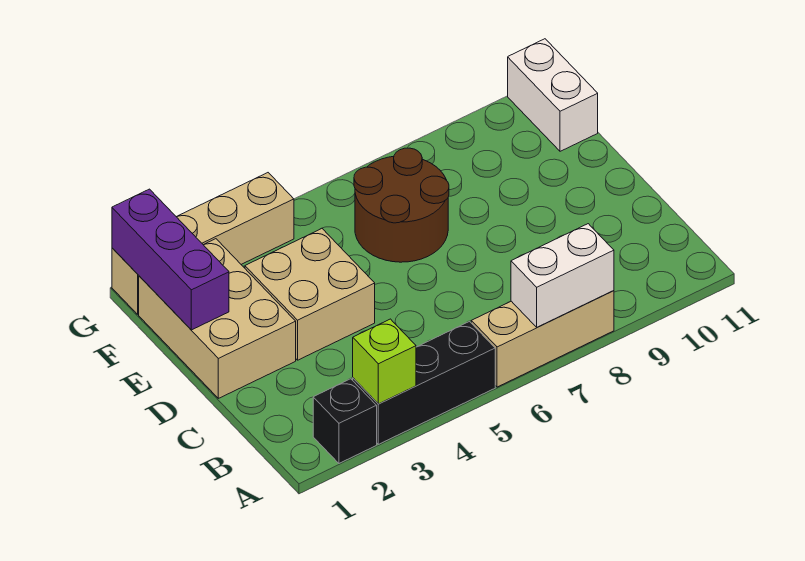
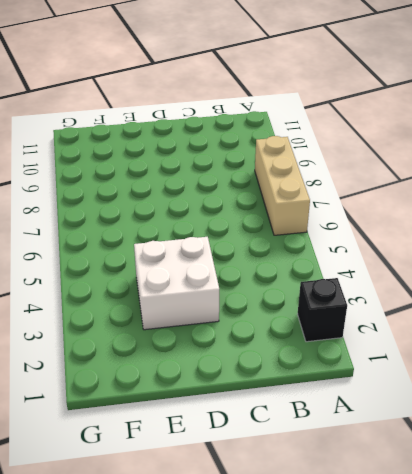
white 2x2 brick [134,237,219,330] -> tan 2x2 brick [245,228,375,360]
none -> black 1x3 brick [353,321,495,444]
none -> tan 2x3 brick [139,239,296,398]

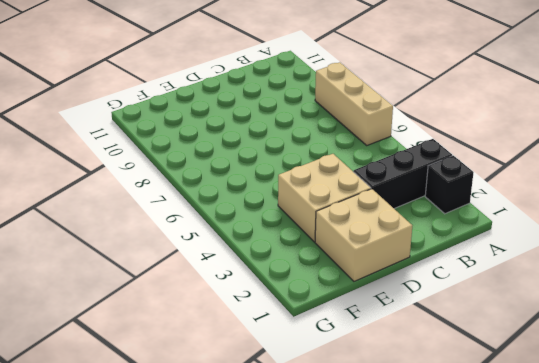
black 1x3 brick [353,139,452,209] -> black 1x3 brick turned to [353,321,495,444]
tan 2x2 brick [315,189,412,281] -> tan 2x3 brick [139,239,296,398]
none -> brown 2x2 round brick [354,148,449,262]
none -> white 1x2 brick [508,39,598,151]

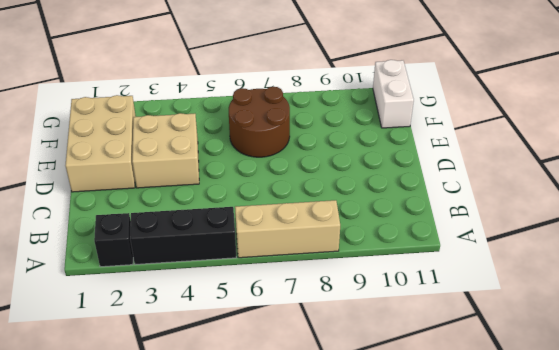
none -> tan 1x4 brick [112,173,294,314]
none -> lime 1x1 brick [353,319,416,404]

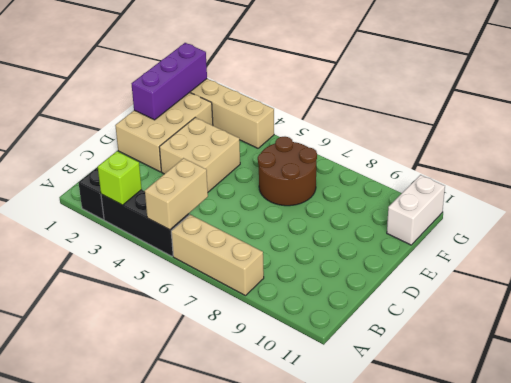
tan 1x2 brick [145,158,208,230] -> none
none -> white 1x2 brick [511,224,614,327]

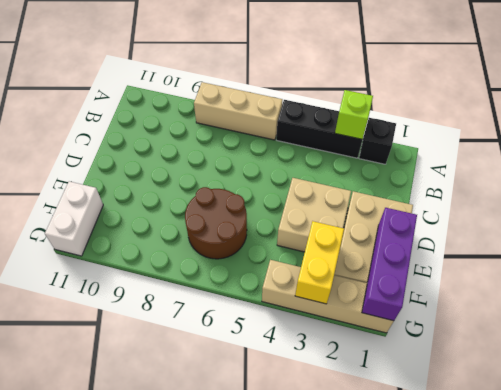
yellow 1x2 brick [295,221,344,304] -> none
none -> white 1x2 brick [511,224,614,327]

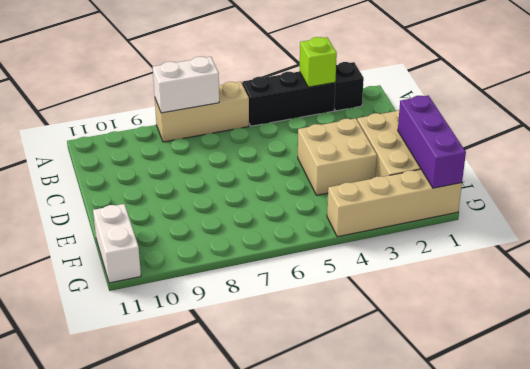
none -> brown 2x2 round brick [354,148,449,262]

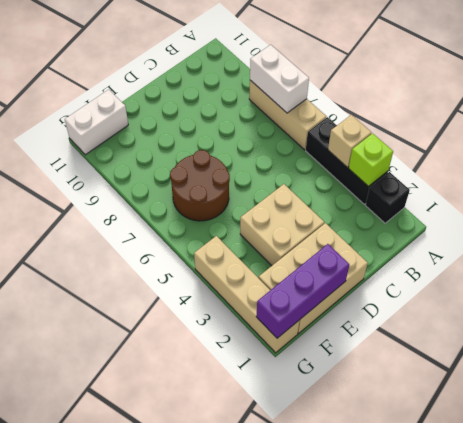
tan 1x1 brick [328,115,371,168] -> none

